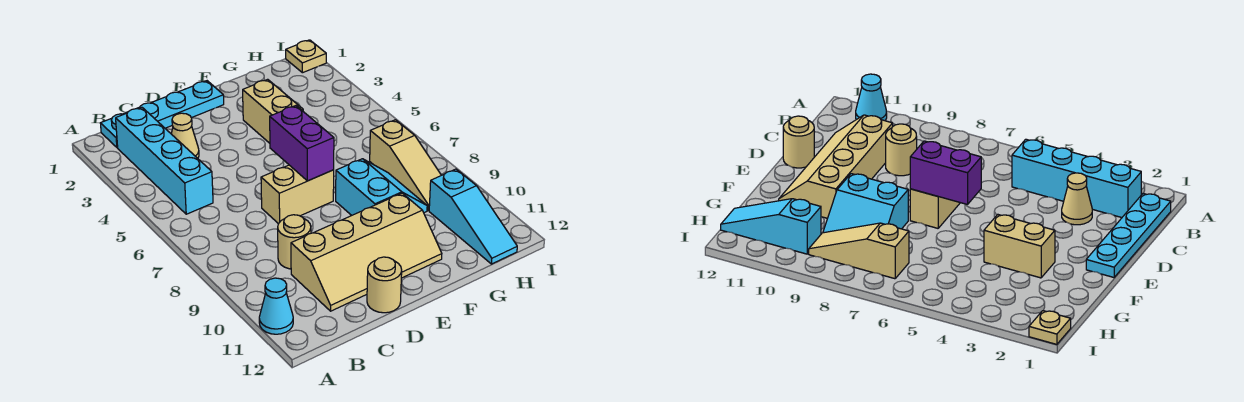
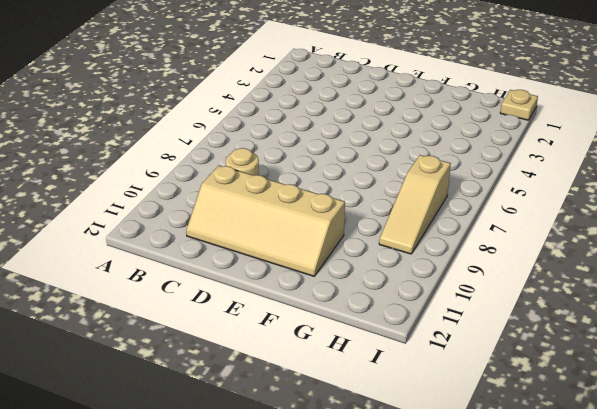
none -> cyan 1x1 cone [259,278,293,334]
none -> cyan 1x4 plate [100,81,224,148]
none -> cyan 1x4 brick [116,107,213,214]

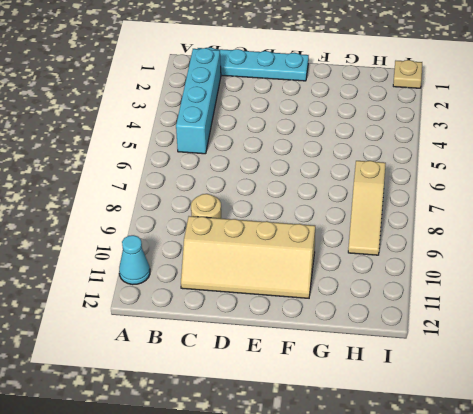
none -> tan 1x1 cone [171,113,199,158]
none -> tan 1x2 brick [261,165,334,224]
none -> tan 1x1 round brick [367,257,402,313]

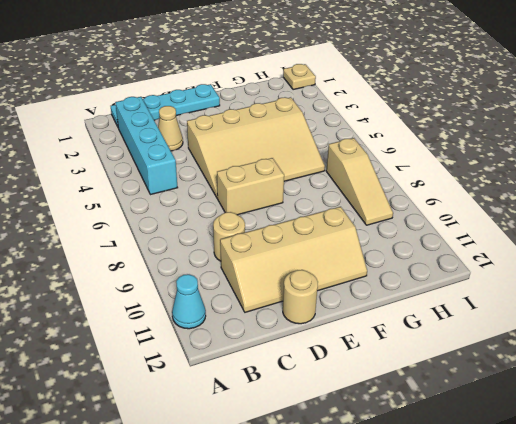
tan 3x4 slope [187,97,325,198] -> tan 1x2 brick [243,79,303,143]
none -> cyan 2x2 slope [336,159,427,215]
none -> cyan 1x3 slope [429,169,517,264]
none -> purple 1x2 brick [270,106,334,181]

